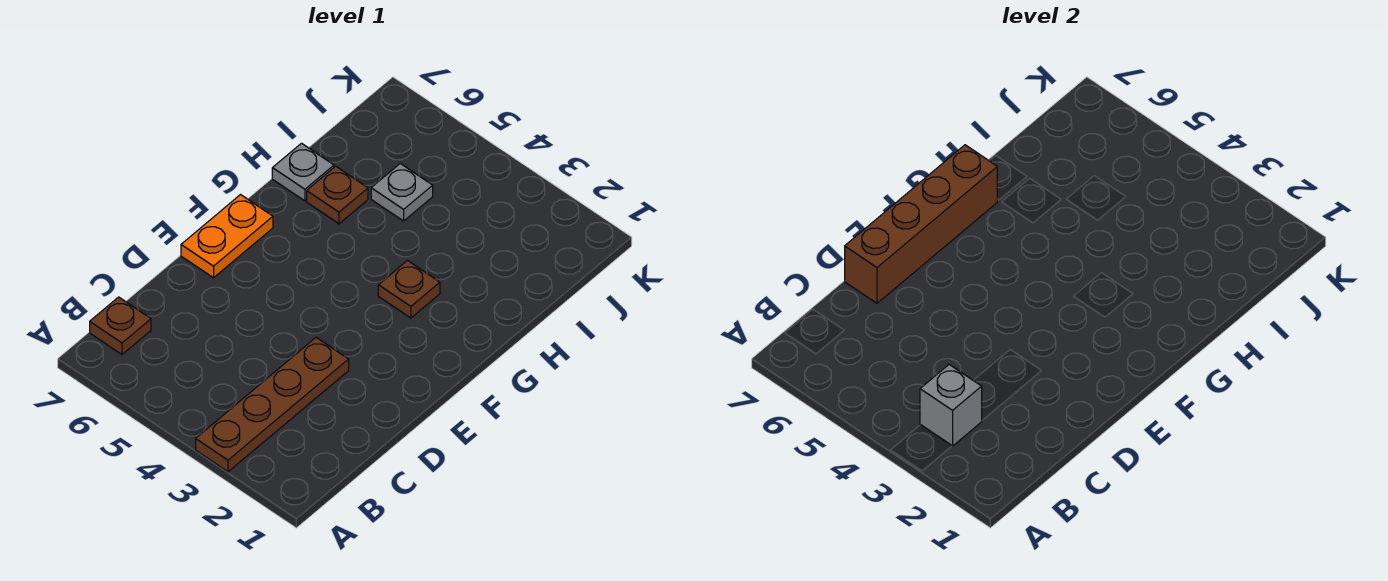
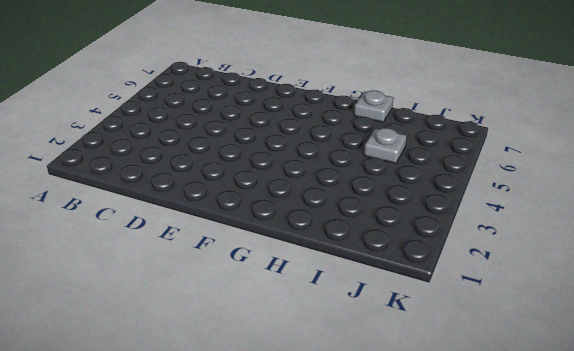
none -> brown 1x4 plate [196,338,349,472]
none -> brown 1x1 plate [90,297,151,354]

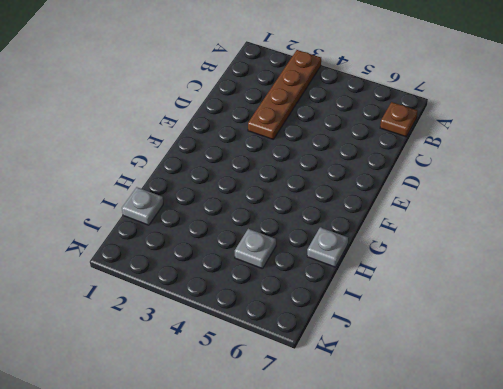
grey 1x1 plate [122,187,163,225] -> none
none -> orange 1x2 plate [181,195,273,278]
none -> brown 1x1 plate [378,261,440,318]

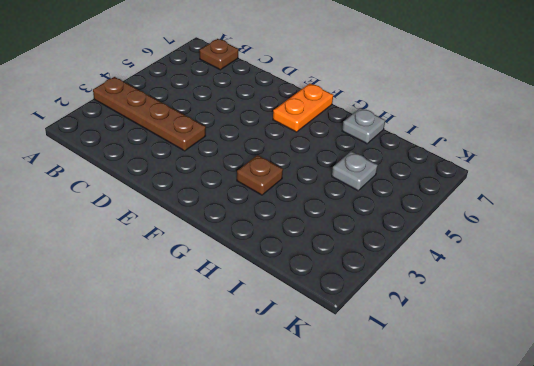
orange 1x2 plate [273,84,333,132] -> orange 1x2 plate turned to [181,195,273,278]
none -> brown 1x1 plate [307,166,368,224]
none -> grey 1x1 brick [920,365,982,446]

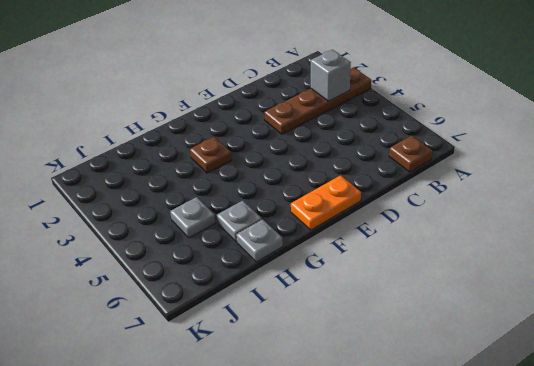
grey 1x1 plate [217,201,262,242] -> brown 1x1 plate [307,166,368,224]
none -> brown 1x4 brick [845,145,997,303]

